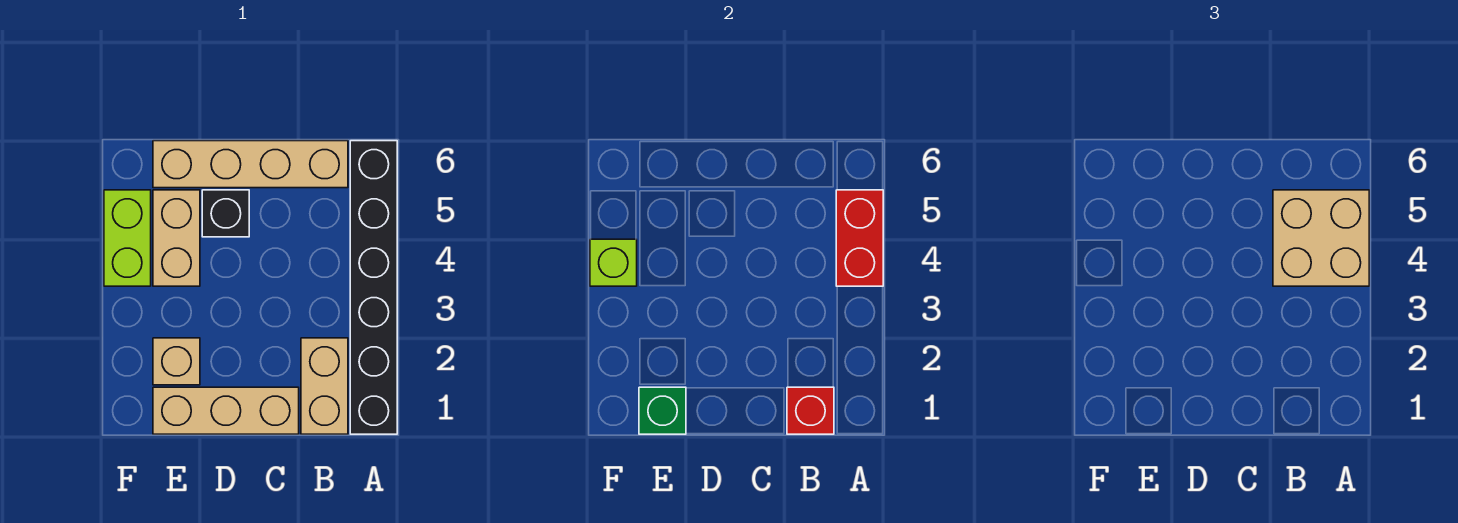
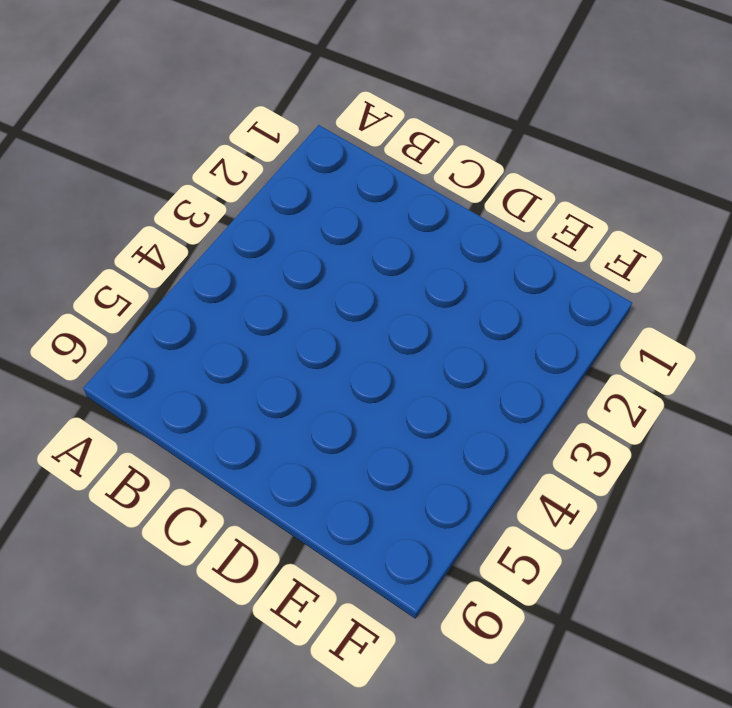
none -> black 1x6 brick [350,141,397,434]
none -> tan 1x2 brick [301,338,348,434]
none -> tan 1x4 brick [153,141,348,188]

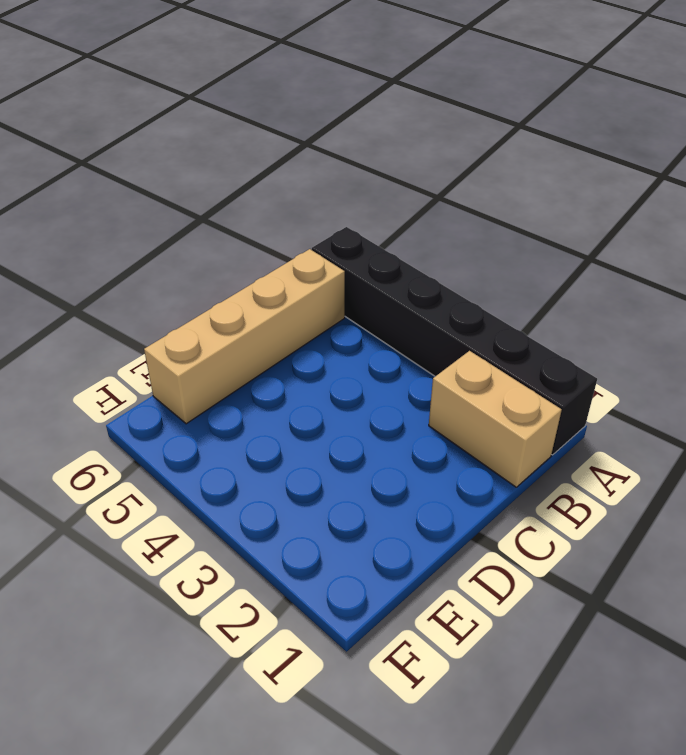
none -> tan 1x3 brick [153,387,299,434]
none -> black 1x1 brick [202,190,249,237]
none -> tan 1x1 brick [153,338,200,385]

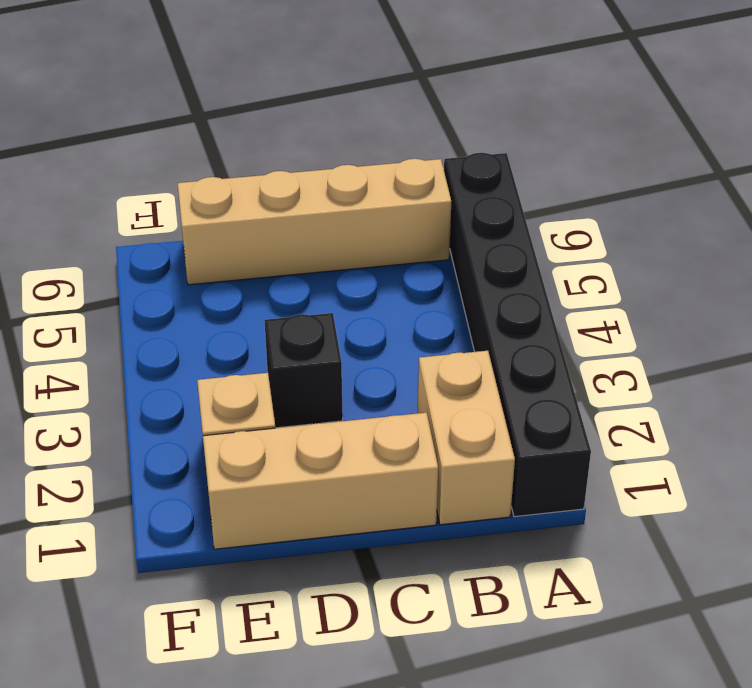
black 1x1 brick [264,313,343,428] -> black 1x1 brick moved to [202,190,249,237]
none -> tan 1x2 brick [153,190,200,286]
none -> lime 1x2 brick [104,190,151,286]
none -> red 1x2 brick [836,190,883,286]

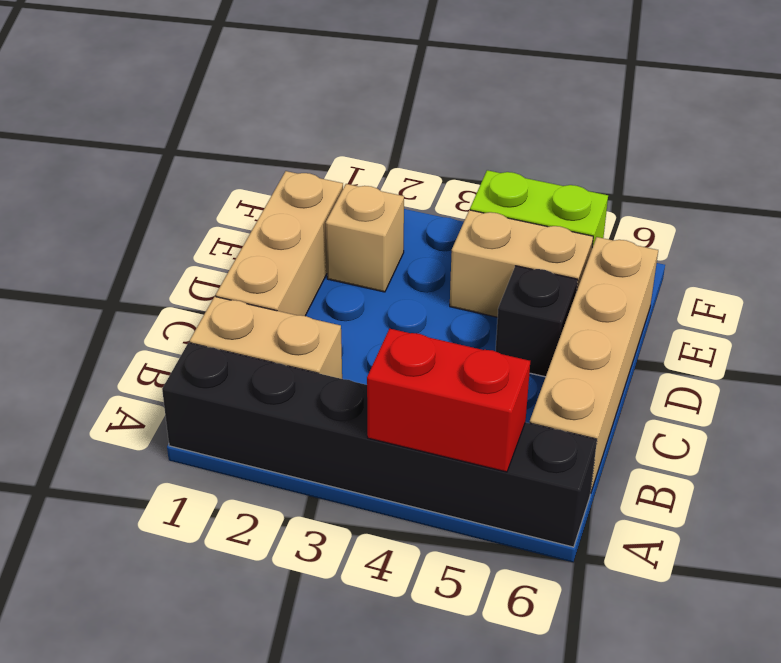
none -> red 1x1 brick [787,387,834,434]
none -> green 1x1 brick [639,387,686,434]
none -> lime 1x1 brick [590,239,637,286]

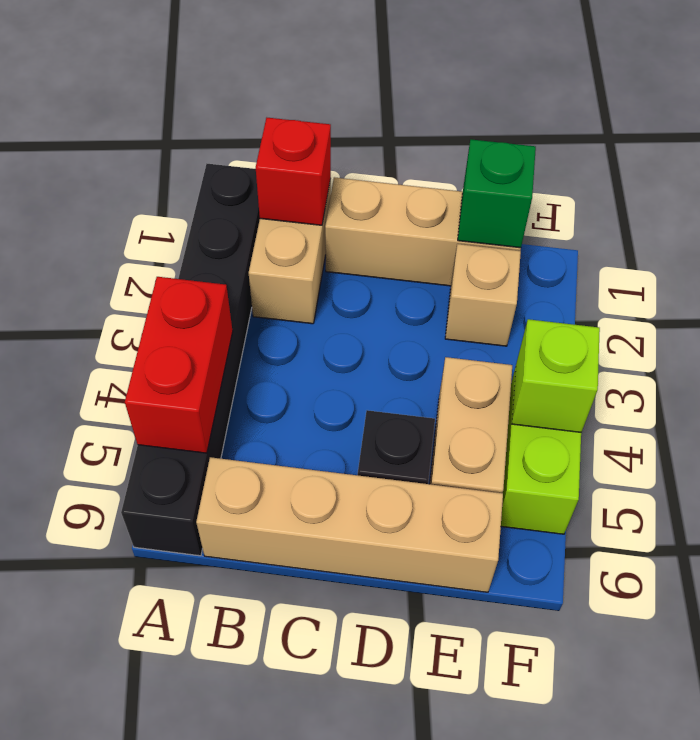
none -> tan 2x2 brick [1273,190,1369,286]

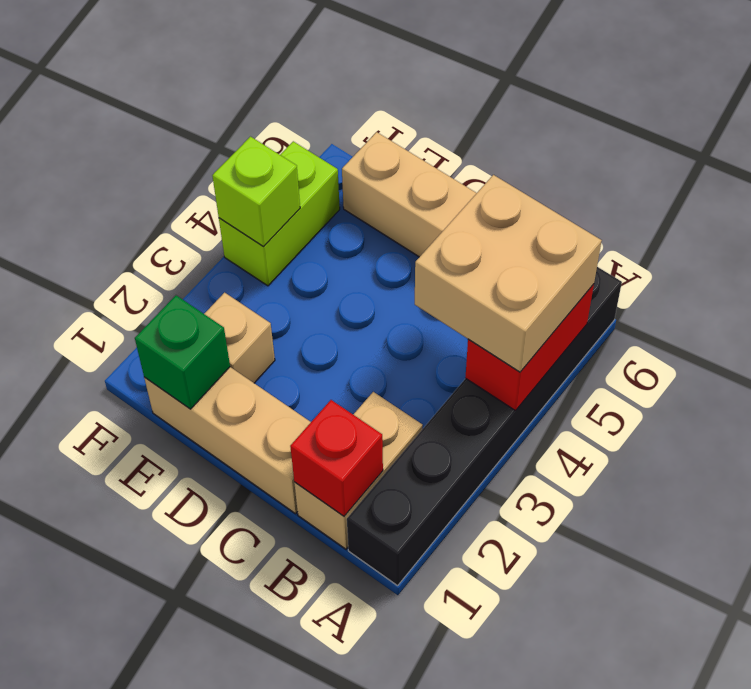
none -> black 1x1 brick [202,190,249,237]
none -> tan 1x2 brick [153,190,200,286]

